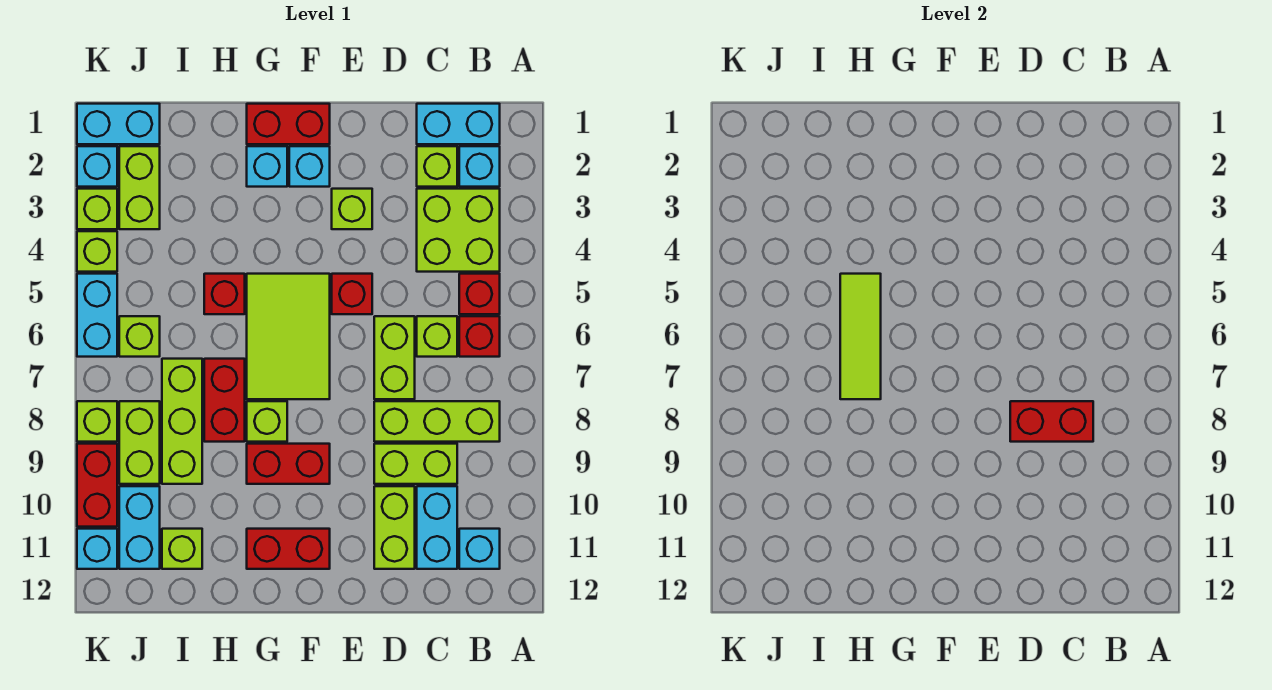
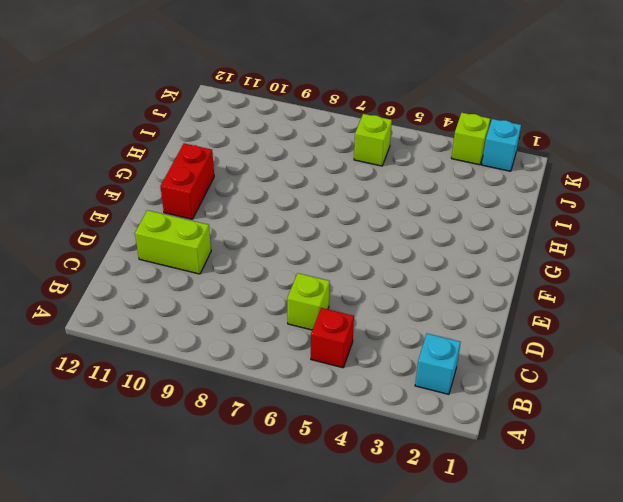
none -> cyan 1x2 brick [417,104,500,144]
none -> lime 2x2 brick [417,189,500,272]
none -> red 1x1 brick [459,316,500,357]
none -> lime 1x3 brick [374,401,500,442]

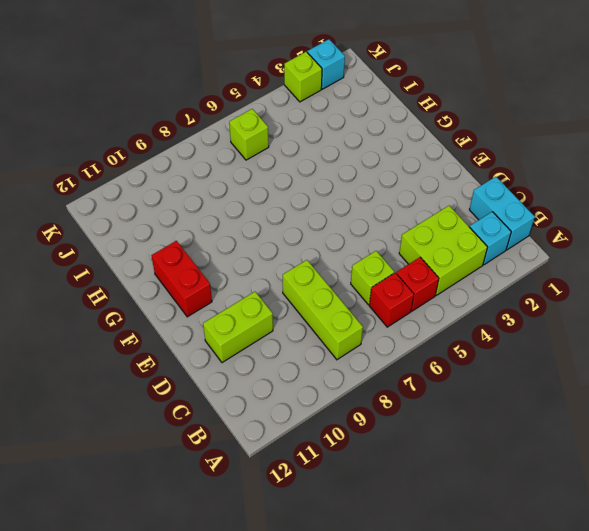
none -> cyan 1x1 brick [459,529,500,569]
none -> lime 1x1 brick [417,146,457,187]
none -> lime 1x2 brick [374,444,457,484]
none -> cyan 1x2 brick [417,486,457,569]

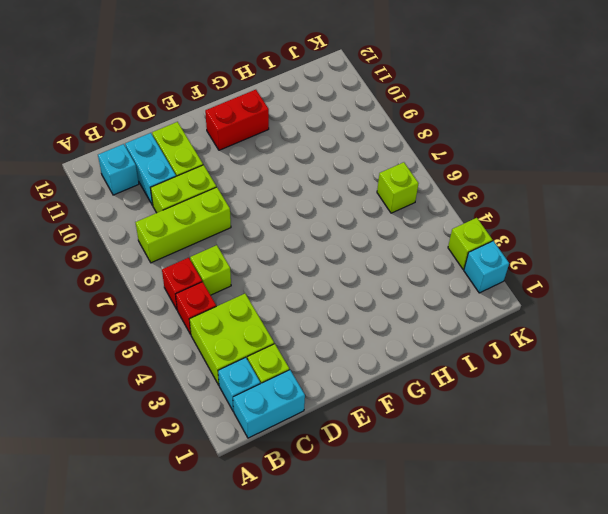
none -> lime 1x2 brick [374,316,415,399]
none -> lime 1x1 brick [332,189,372,229]
none -> red 1x1 brick [332,274,372,314]
none -> red 1x2 brick [247,104,330,144]

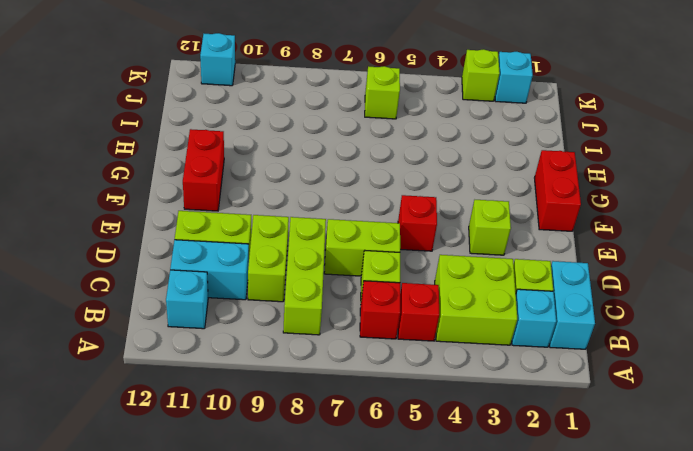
none -> cyan 1x1 brick [289,146,330,187]
none -> lime 2x3 tile [247,274,330,399]
none -> red 1x2 brick [247,444,330,484]
none -> cyan 1x1 brick [247,146,287,187]

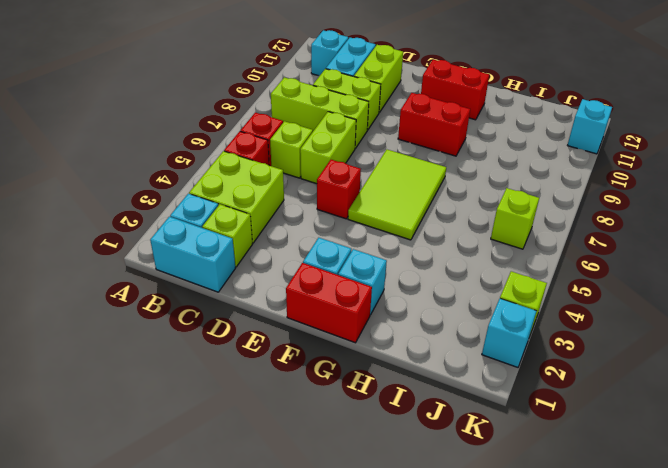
none -> lime 1x1 brick [332,189,372,229]
none -> lime 1x1 brick [247,401,287,442]
none -> red 1x1 brick [204,274,245,314]
none -> red 1x2 brick [204,359,245,442]

